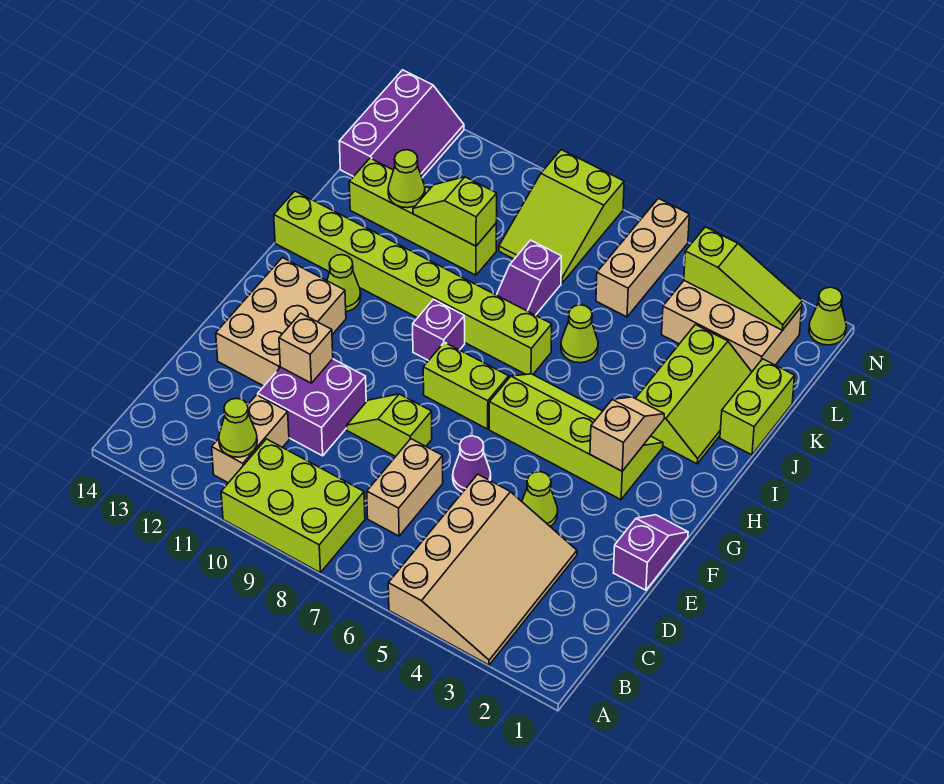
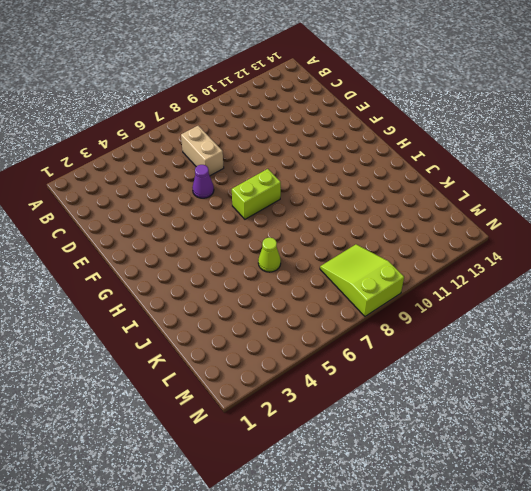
none -> tan 3x4 slope [388,474,577,665]
none -> lime 2x3 brick [221,439,365,573]
none -> tan 1x2 brick [212,395,289,483]
none -> purple 2x2 brick [258,359,366,456]

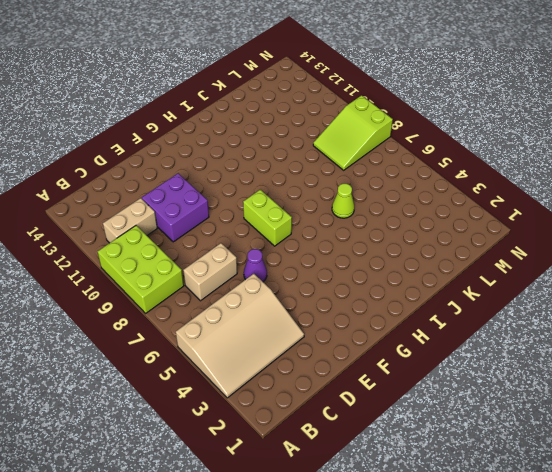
none -> purple 1x2 slope [614,515,688,590]
none -> lime 1x1 cone [522,472,558,527]
none -> lime 1x2 slope [347,394,432,457]
none -> tan 2x3 brick [216,258,346,386]

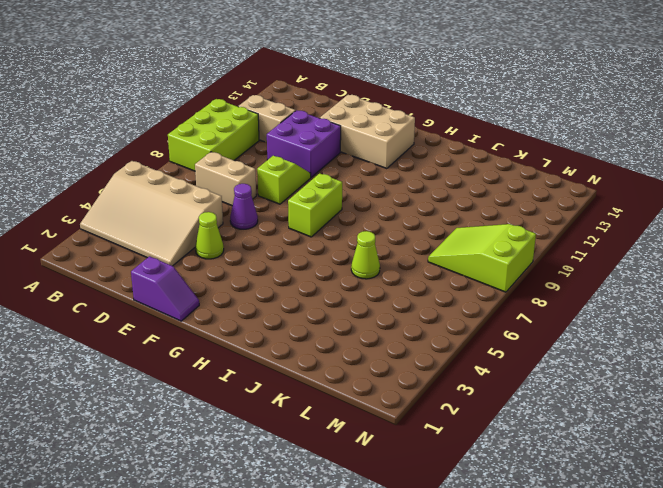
none -> lime 2x4 slope [489,374,663,500]
none -> purple 1x1 brick [413,300,465,361]
none -> lime 1x1 cone [327,255,361,312]
none -> lime 2x3 slope [635,325,752,464]

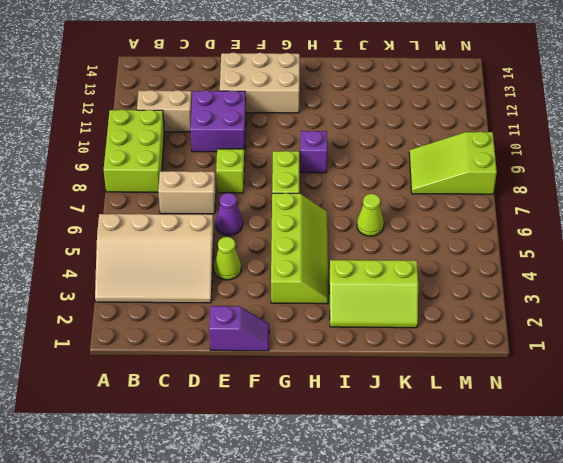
none -> lime 1x1 cone [327,255,361,312]
none -> lime 1x8 brick [274,191,552,374]
none -> lime 1x2 brick [720,359,795,455]
none -> purple 1x2 slope [497,240,562,315]

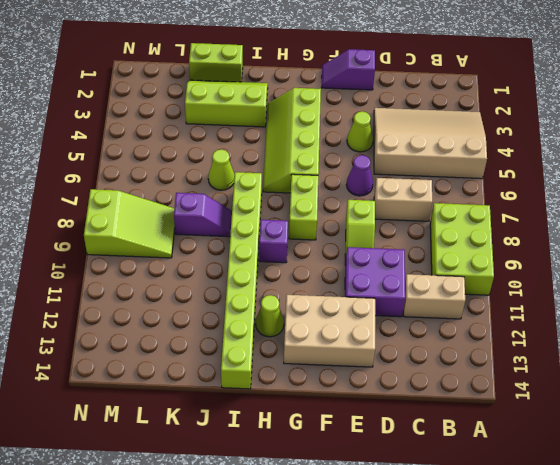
none -> lime 1x4 brick [349,158,496,275]
none -> tan 2x3 brick [662,281,802,371]
none -> tan 1x3 brick [596,199,689,317]
none -> purple 2x3 slope [339,70,464,178]

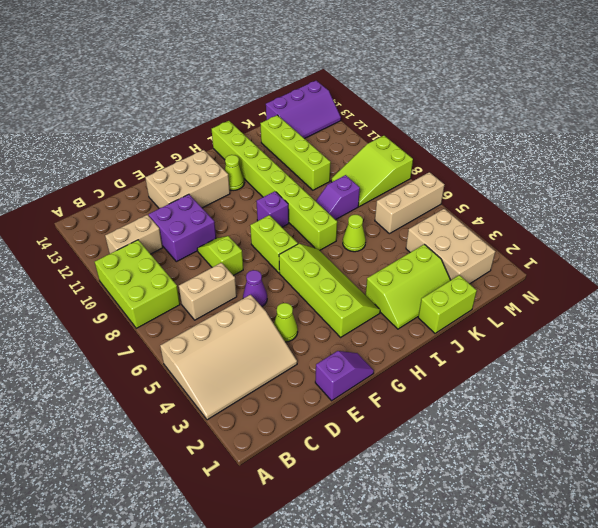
none -> lime 1x1 cone [809,287,846,345]
none -> lime 1x1 cone [219,398,257,457]
none -> tan 1x1 brick [279,313,333,383]
none -> tan 1x2 slope [590,397,664,471]

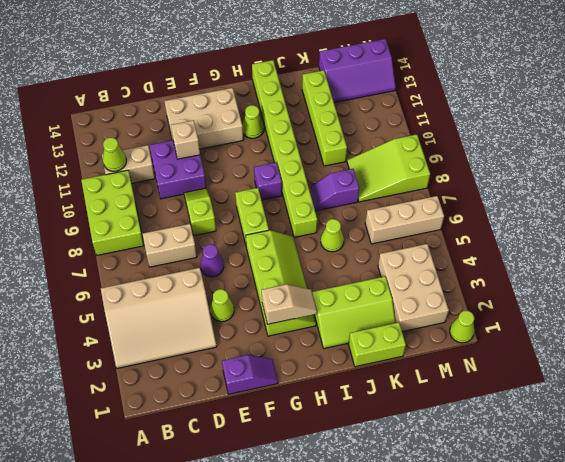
none -> lime 1x2 slope [413,177,497,246]
none -> lime 1x1 cone [388,150,425,208]
none -> lime 1x3 slope [684,227,802,330]

